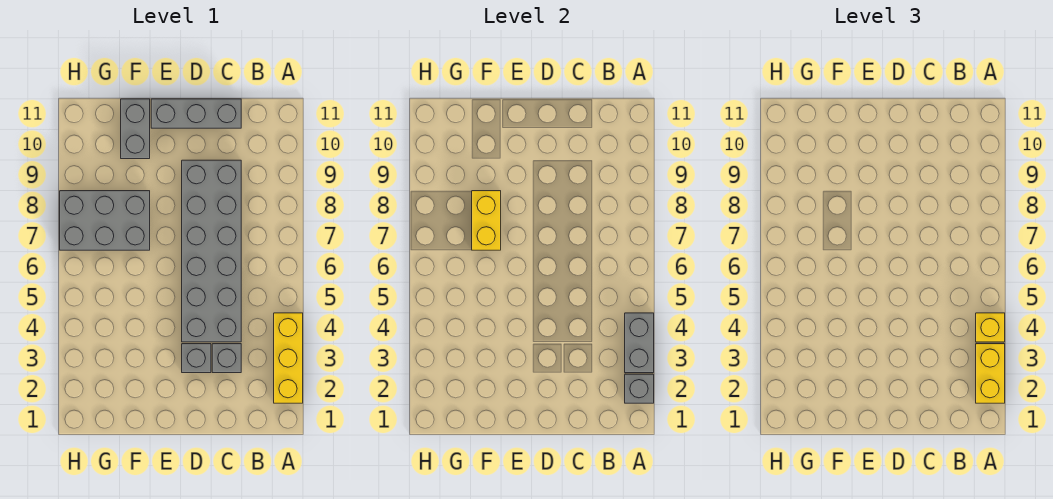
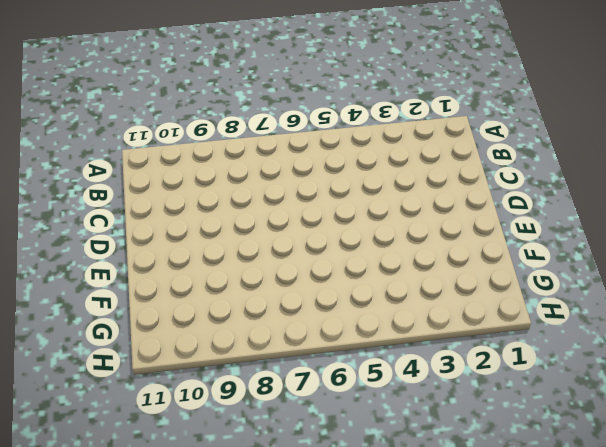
none -> yellow 1x3 brick [274,313,303,403]
none -> grey 1x1 brick [212,344,241,373]
none -> grey 2x6 brick [182,160,241,342]

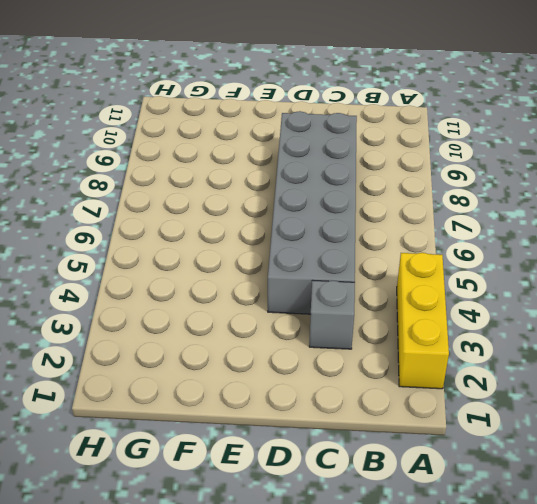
none -> grey 1x3 brick [151,99,241,128]
none -> grey 1x1 brick [182,344,211,373]
none -> grey 2x3 brick [60,191,150,250]

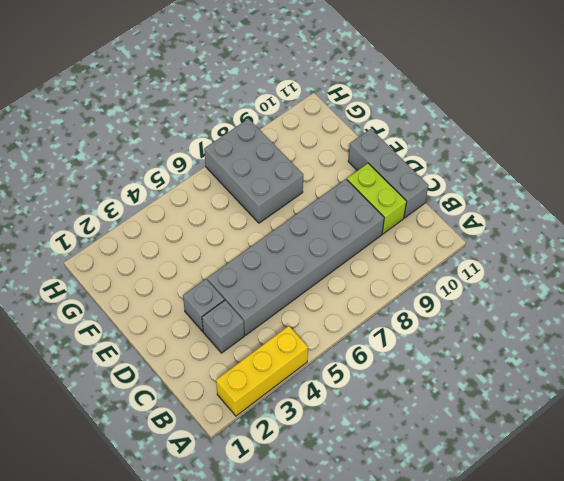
lime 1x2 brick [347,163,407,234] -> none
none -> grey 1x2 brick [121,99,150,159]
none -> grey 1x1 brick [625,374,654,403]
none -> grey 1x2 brick [625,313,654,373]

